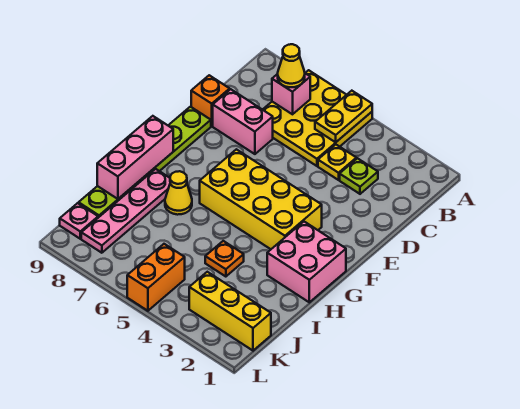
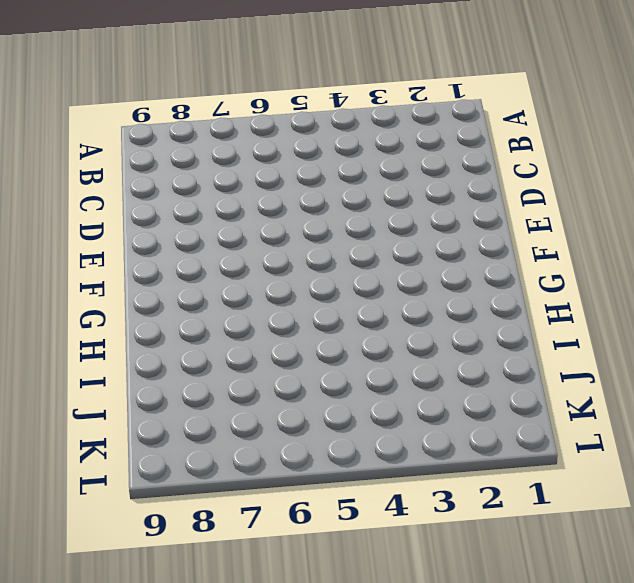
none -> yellow 3x3 plate [263,70,372,166]
none -> lime 1x1 plate [340,158,378,194]
none -> yellow 1x1 plate [318,145,356,180]

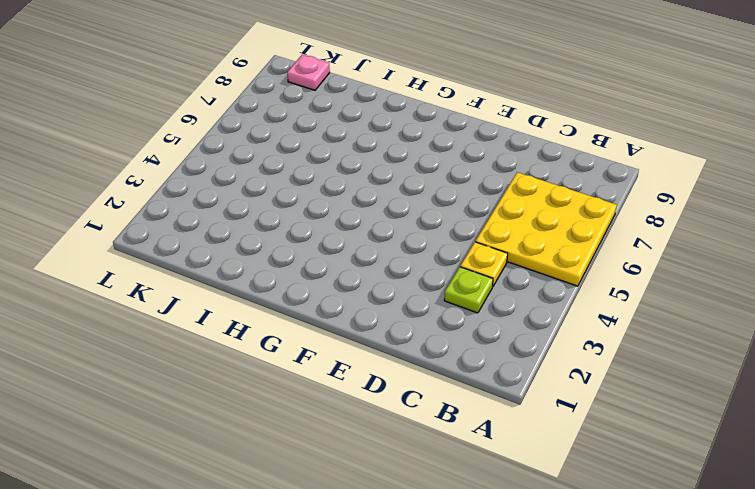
none -> pink 1x2 brick [213,89,273,154]
none -> orange 1x1 brick [191,75,230,126]
none -> lime 1x6 plate [79,107,211,218]

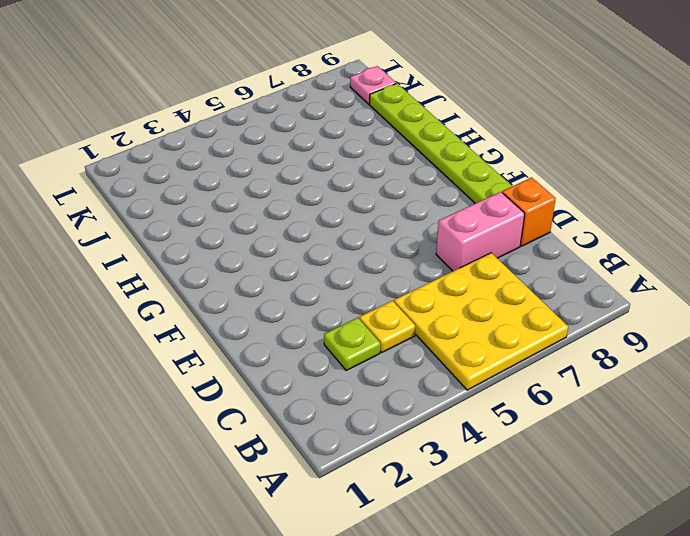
none -> yellow 2x4 brick [200,149,322,249]
none -> pink 2x2 brick [267,222,346,302]
none -> yellow 1x1 cone [165,171,192,215]

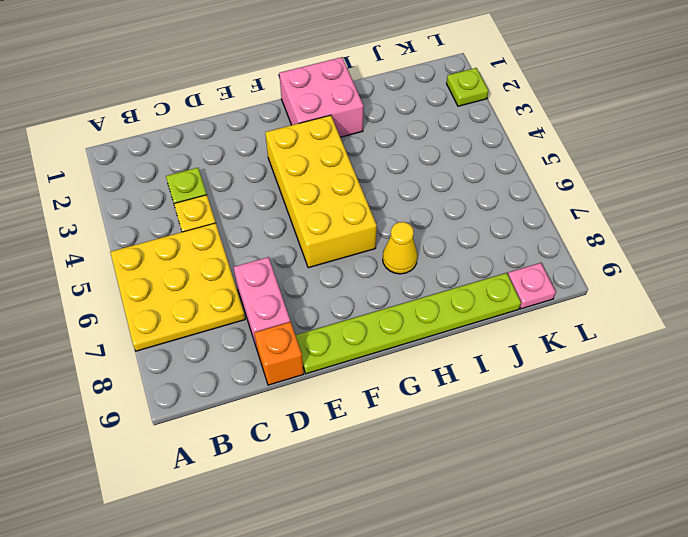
lime 1x1 plate [446,68,489,106] -> none
none -> pink 1x4 plate [81,169,170,253]
none -> orange 1x1 plate [205,241,244,277]
none -> yellow 1x3 brick [189,272,271,351]

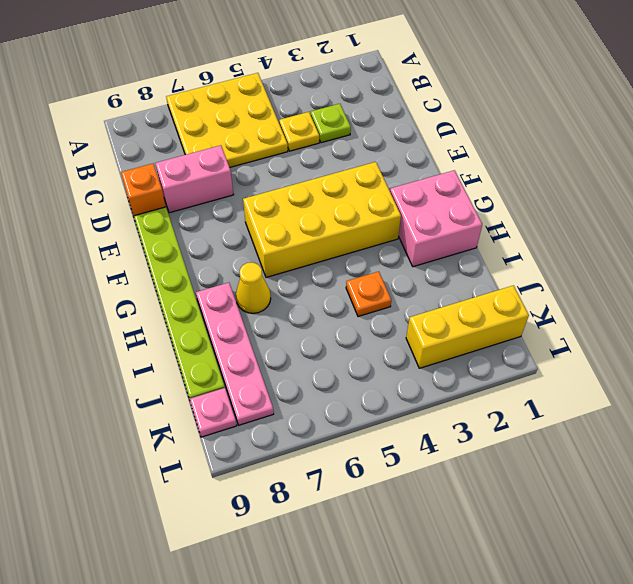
none -> orange 1x2 brick [127,244,185,311]
none -> yellow 1x2 plate [315,91,372,142]
none -> pink 1x1 brick [272,73,310,114]

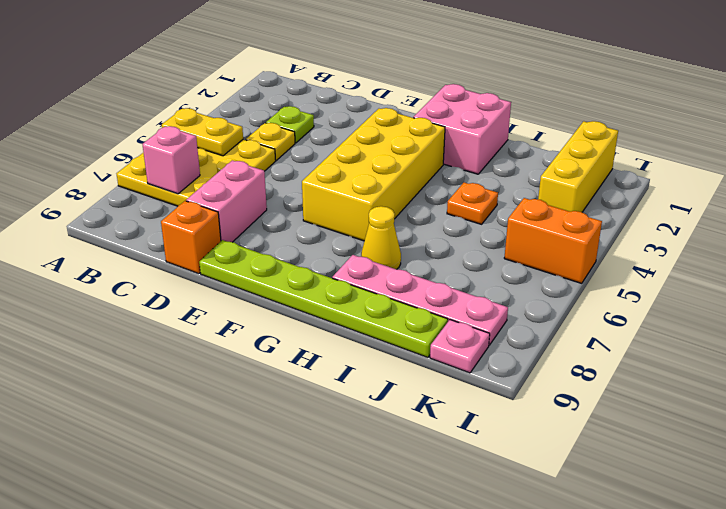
none -> pink 1x3 brick [97,116,173,199]
none -> yellow 1x1 cone [278,44,305,87]

